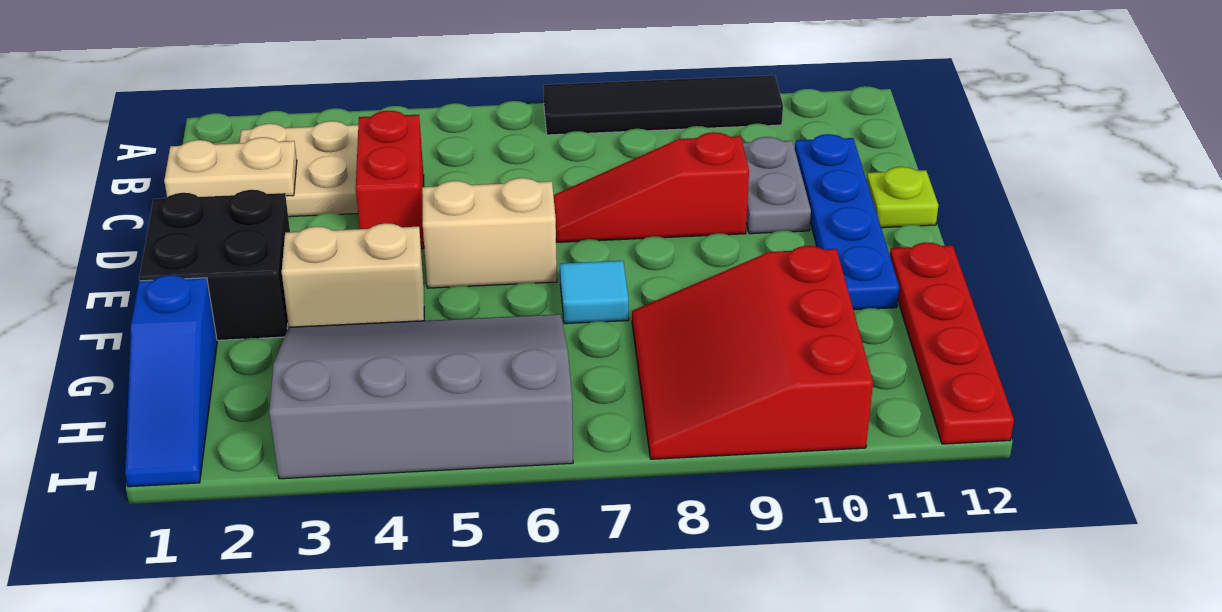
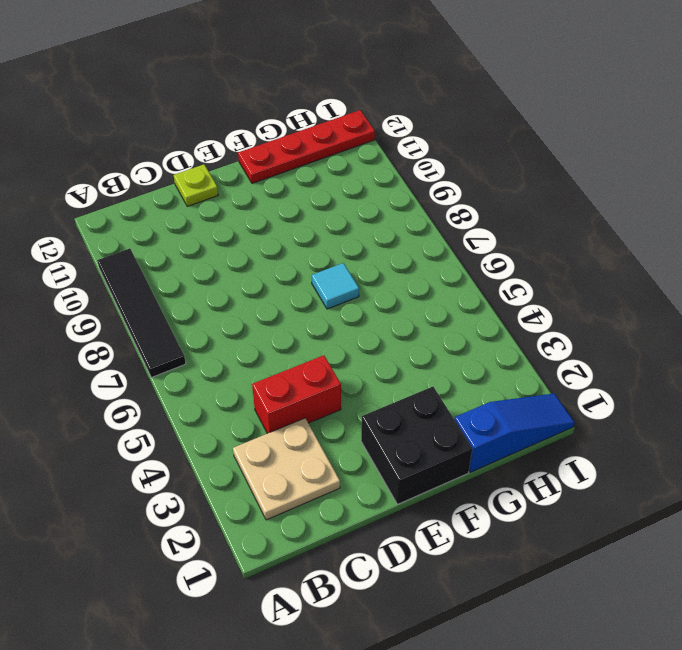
none -> grey 1x2 plate [743,137,811,234]
none -> blue 1x4 plate [795,134,899,310]
none -> red 1x3 slope [553,132,749,242]

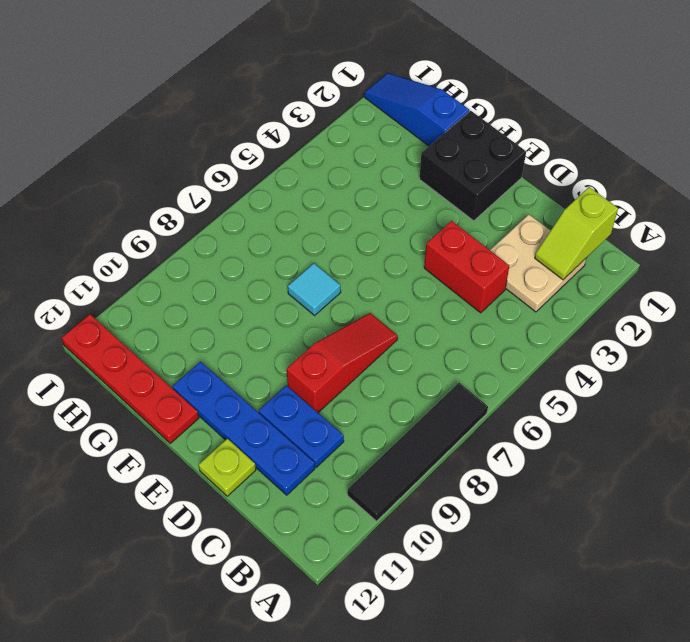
lime 1x2 slope [535,187,618,280] -> none
blue 1x2 plate [259,385,344,468] -> grey 1x2 plate [743,137,811,234]
none -> tan 1x2 brick [422,178,557,288]
none -> tan 1x2 brick [282,223,424,327]
none -> grey 3x4 slope [269,314,573,479]

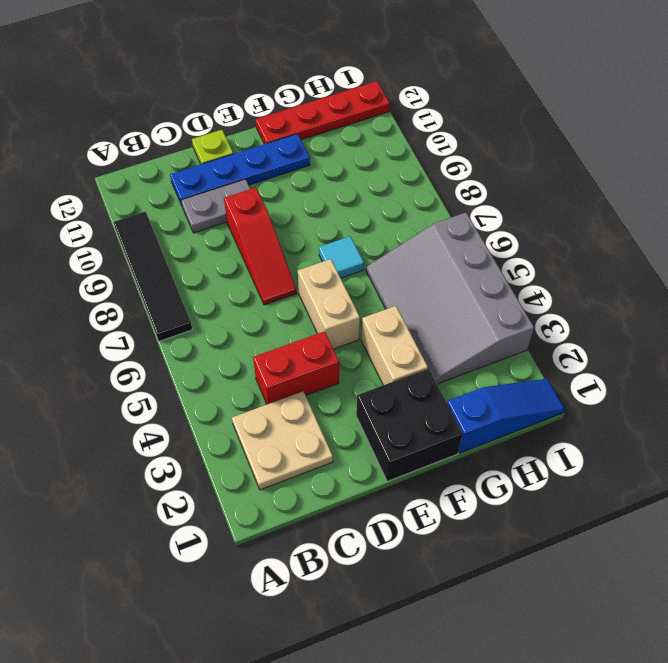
none -> red 3x3 slope [632,246,873,459]
none -> tan 1x2 plate [164,137,297,197]

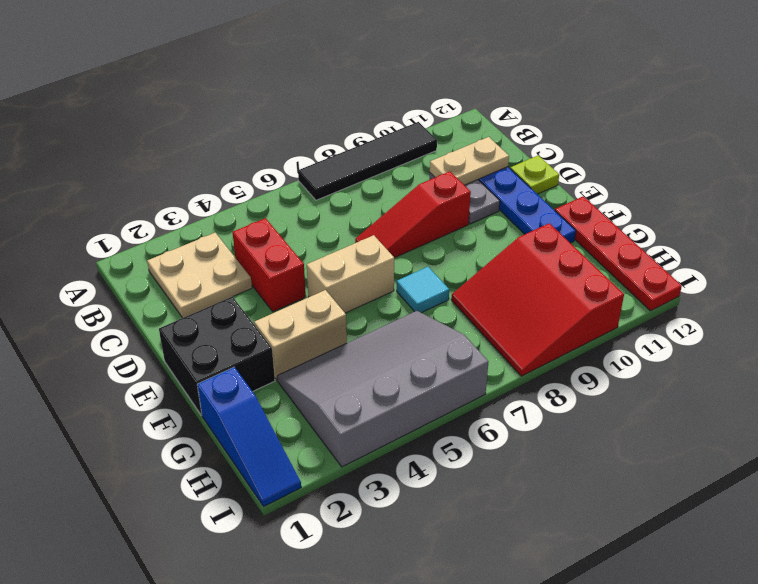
tan 1x2 plate [430,137,509,185] -> tan 1x2 plate moved to [164,137,297,197]

